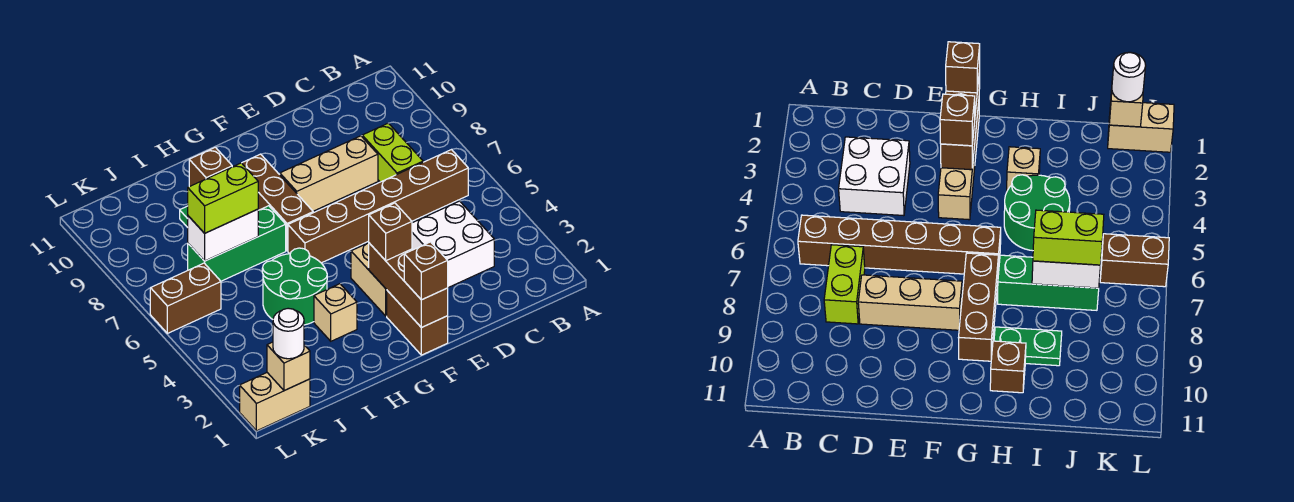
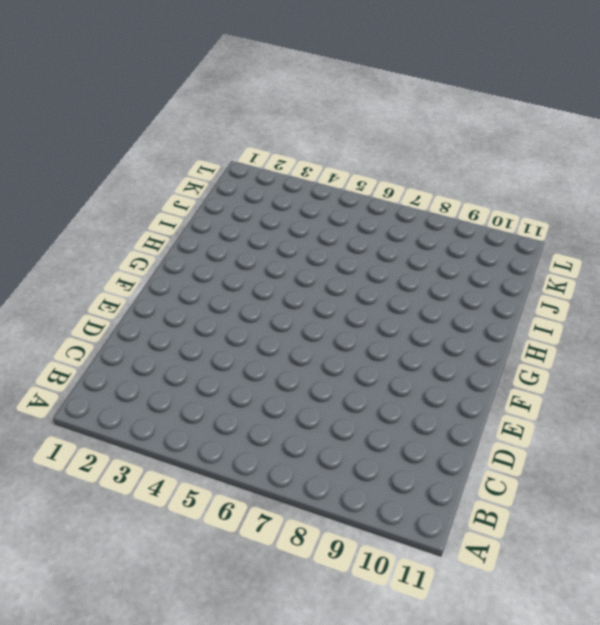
none -> brown 1x6 brick [288,149,468,263]
none -> white 2x2 brick [412,201,494,288]
none -> lime 1x2 brick [362,123,423,182]

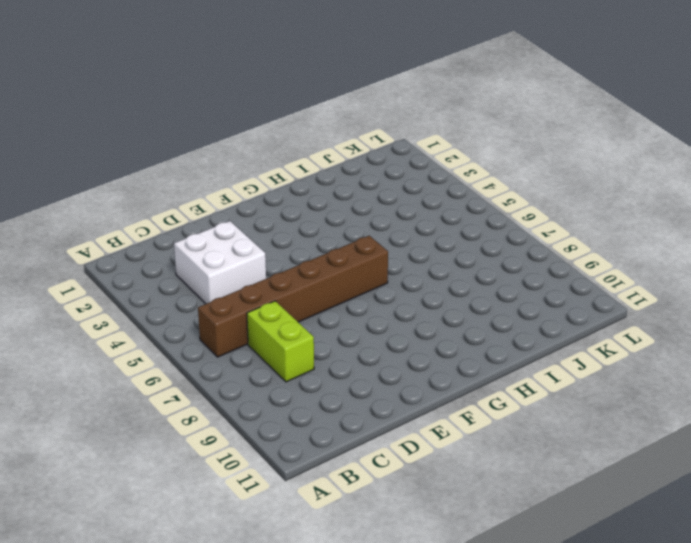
none -> tan 1x3 brick [280,136,378,211]
none -> brown 1x2 brick [387,291,448,355]
none -> tan 1x2 brick [351,243,387,316]

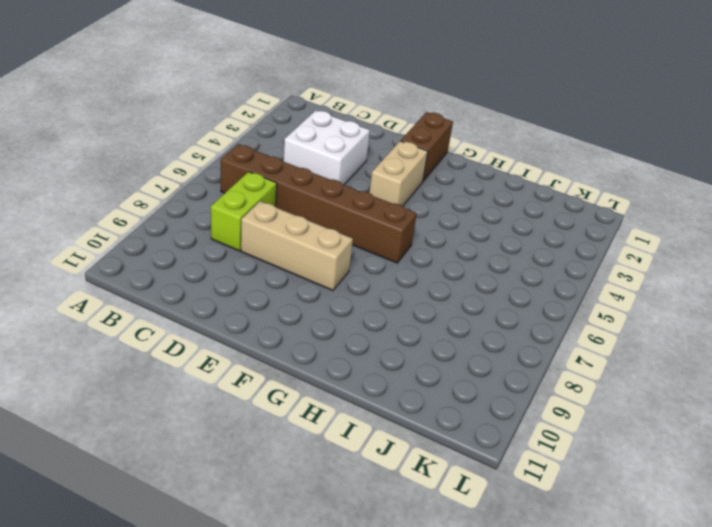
none -> brown 1x3 brick [242,154,313,251]
none -> tan 1x1 brick [314,284,357,341]
none -> green 2x2 round brick [262,248,327,325]

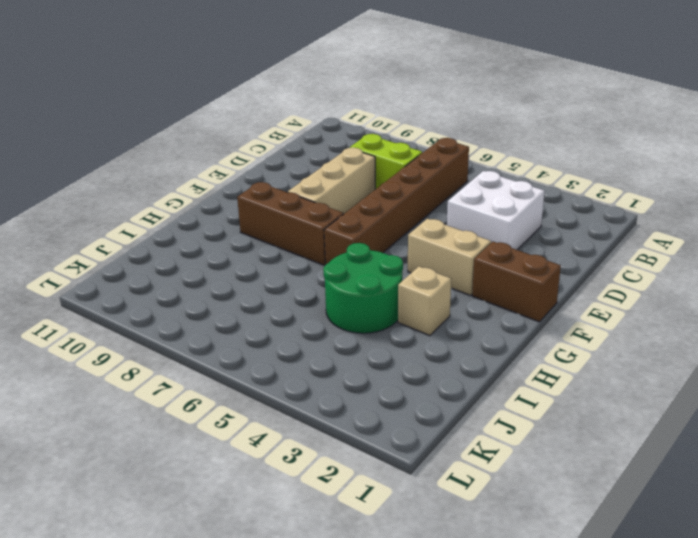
none -> green 1x3 brick [188,206,286,281]
none -> green 1x2 plate [994,327,1062,366]
none -> brown 1x1 brick [189,147,232,186]

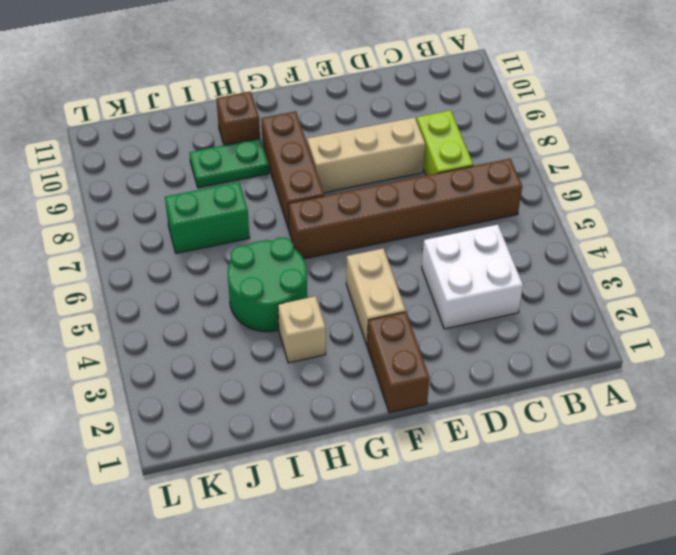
green 1x2 brick [165,182,249,253] -> green 1x3 brick [188,206,286,281]
none -> tan 1x2 brick [240,373,310,431]
none -> brown 1x2 brick [150,263,221,333]
none -> brown 1x3 brick [369,243,448,328]

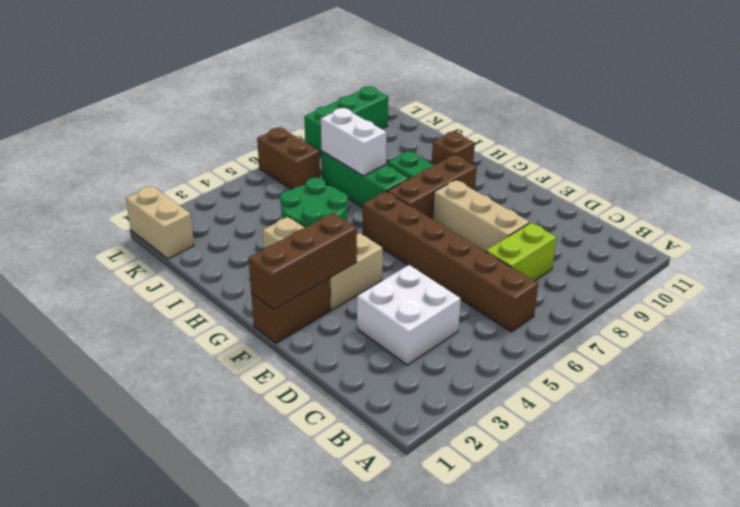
green 1x3 brick [304,86,388,156] -> none
none -> tan 1x1 brick [267,342,310,391]
none -> brown 1x1 brick [404,242,448,300]
none -> brown 1x1 brick [369,203,412,261]

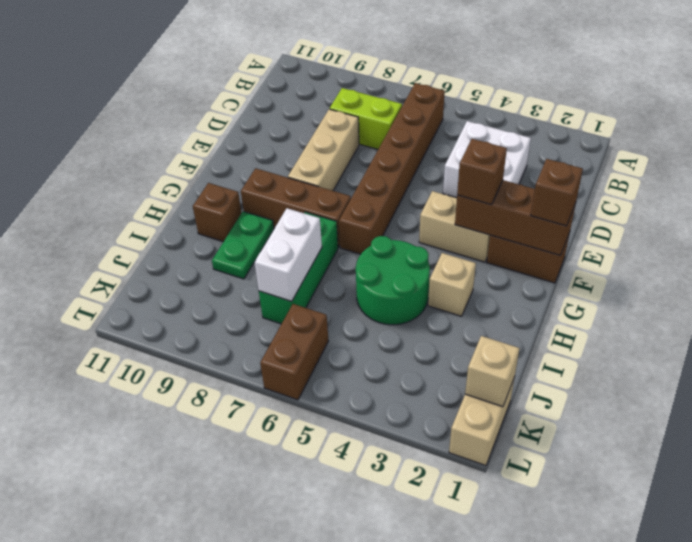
none -> lime 1x2 brick [188,163,258,233]
none -> white 1x1 round brick [273,308,304,359]

